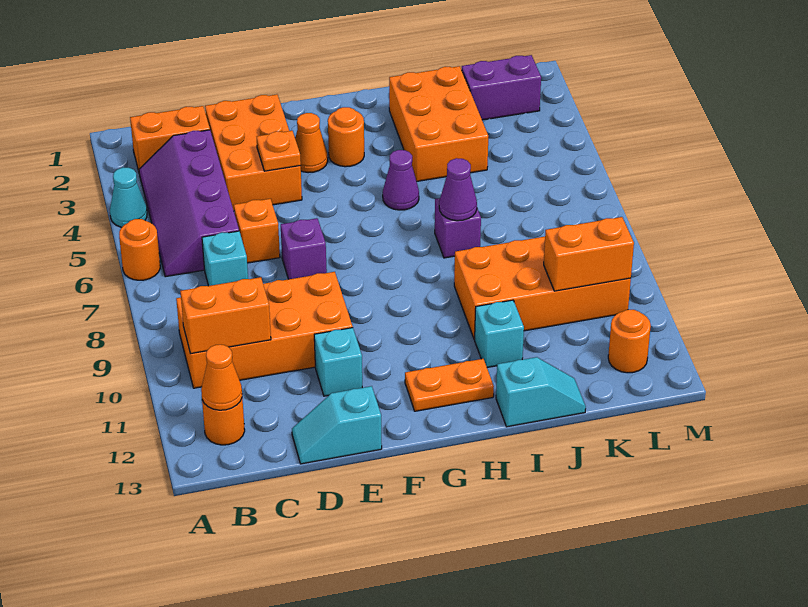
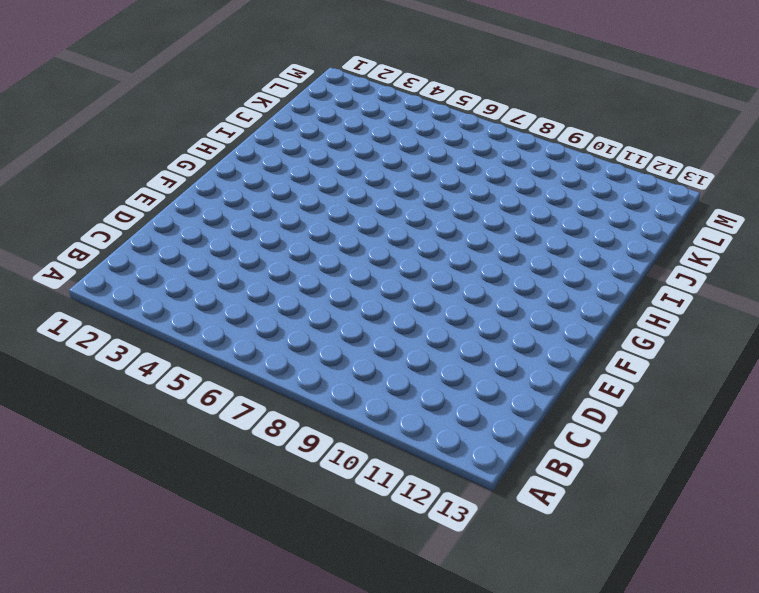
none -> cyan 1x1 cone [110,167,147,227]
none -> orange 1x1 round brick [119,219,160,280]
none -> orange 1x2 brick [130,106,210,171]

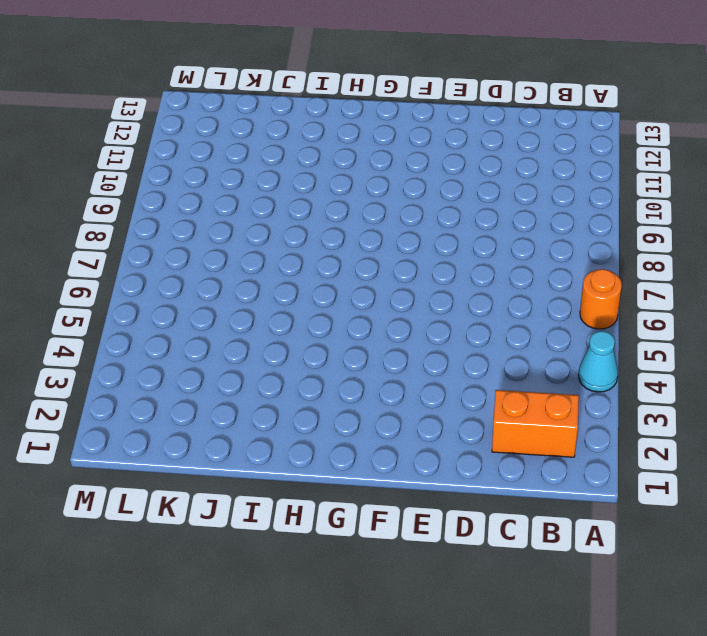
none -> purple 2x4 slope [139,130,239,277]
none -> orange 2x4 brick [176,272,353,388]
none -> orange 1x1 round brick [202,398,245,445]

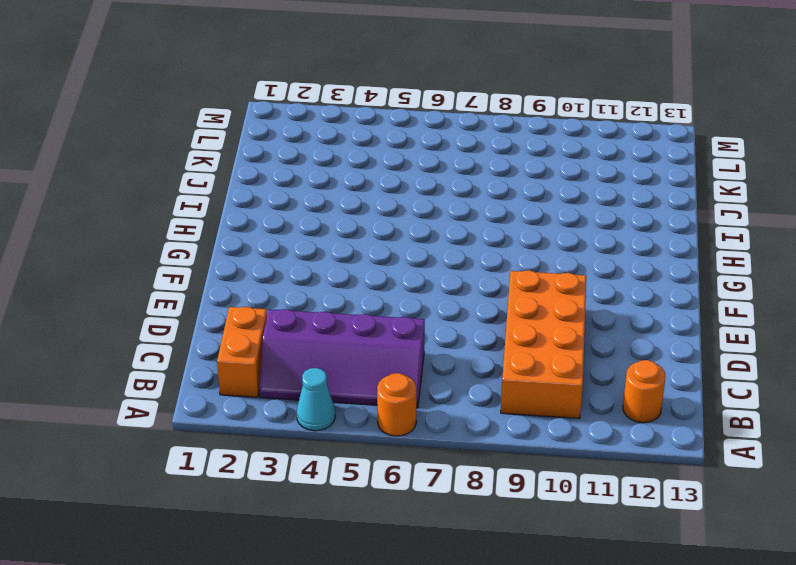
none -> cyan 1x1 brick [202,231,248,286]
none -> orange 2x3 brick [205,94,302,210]
none -> orange 1x1 brick [234,199,280,263]

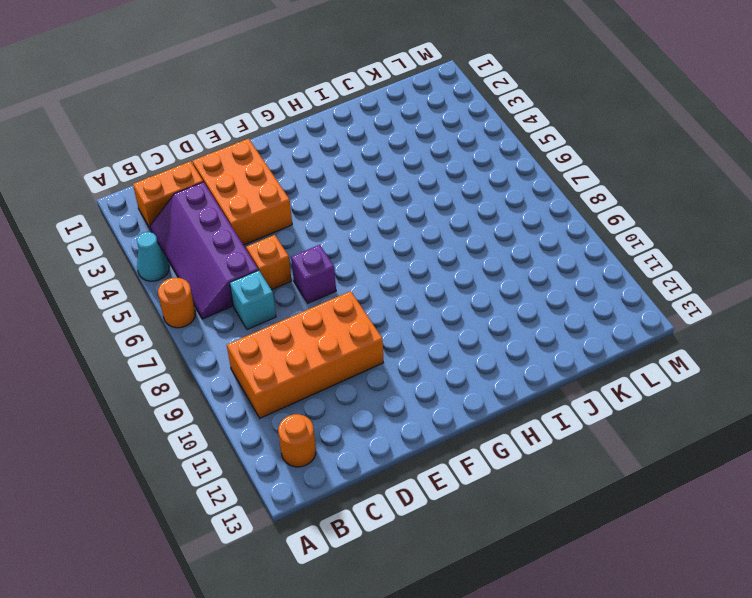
none -> cyan 1x2 slope [292,386,382,464]
none -> cyan 1x1 brick [314,328,362,396]
none -> orange 1x1 cone [295,113,328,173]

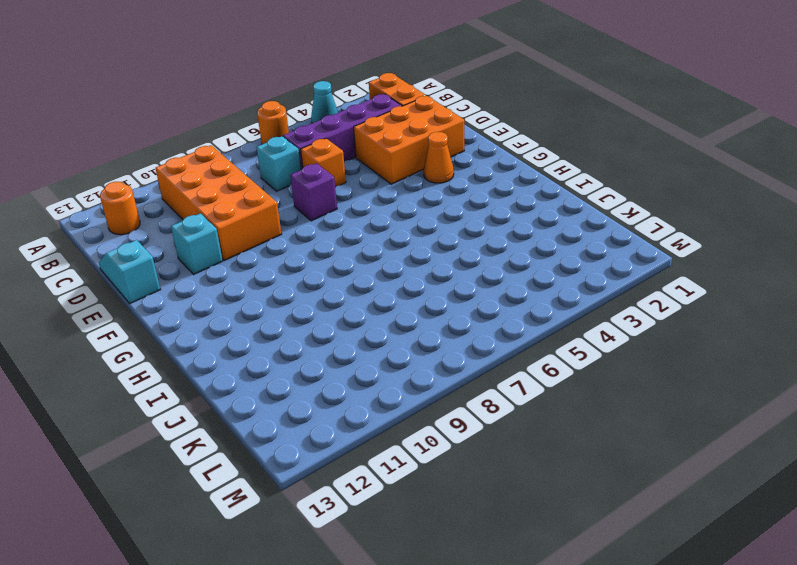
none -> orange 1x1 round brick [328,107,364,167]
none -> orange 1x2 plate [405,359,494,411]
none -> purple 1x1 cone [383,150,419,210]

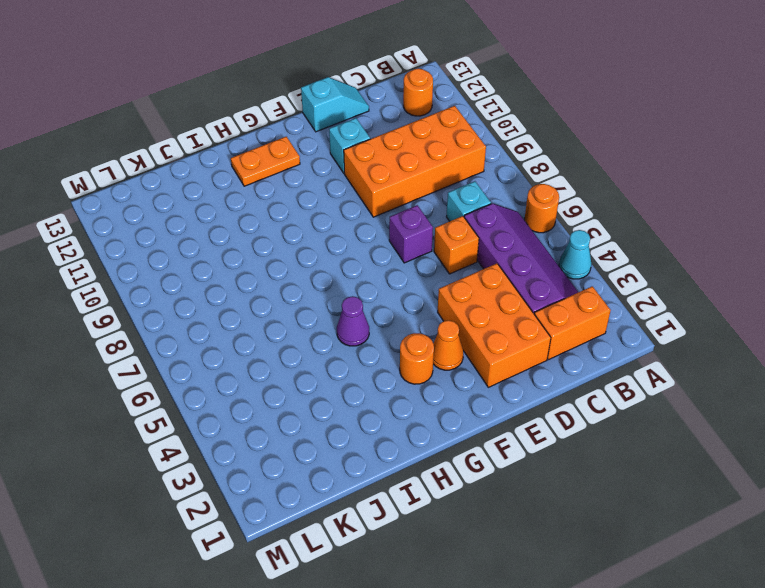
none -> orange 2x3 brick [389,66,488,181]
none -> purple 1x1 brick [435,198,481,258]
none -> orange 2x4 brick [454,237,631,340]

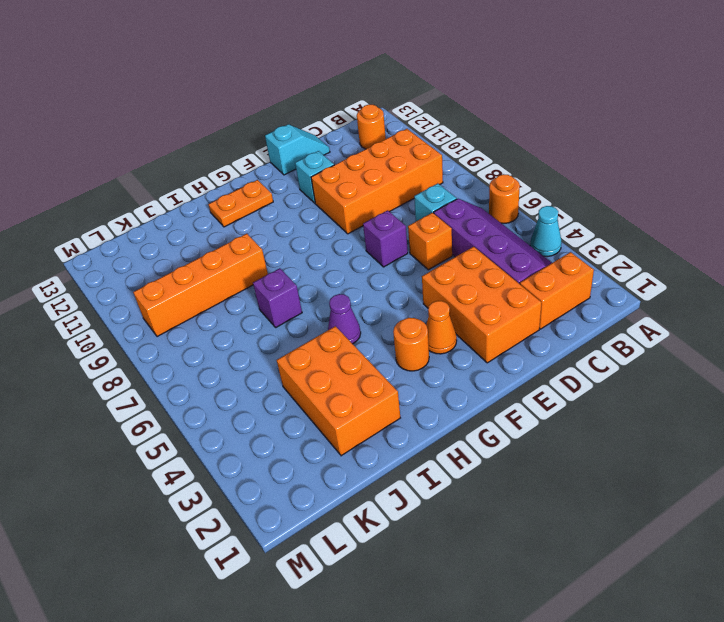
orange 1x4 brick [133,234,268,337] -> orange 2x4 brick [454,237,631,340]
none -> cyan 1x1 brick [475,300,524,368]
none -> cyan 1x2 slope [496,357,586,427]
none -> purple 1x2 brick [462,55,541,120]

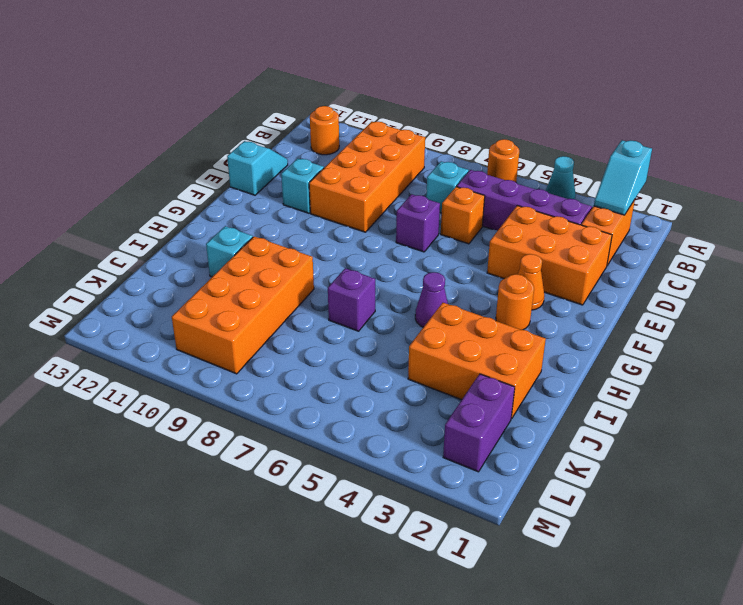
cyan 1x2 slope [594,140,652,215] -> cyan 1x2 slope moved to [496,357,586,427]
none -> orange 1x2 plate [405,359,494,411]
none -> orange 1x1 round brick [608,310,651,373]
none -> orange 1x2 brick [180,277,271,354]

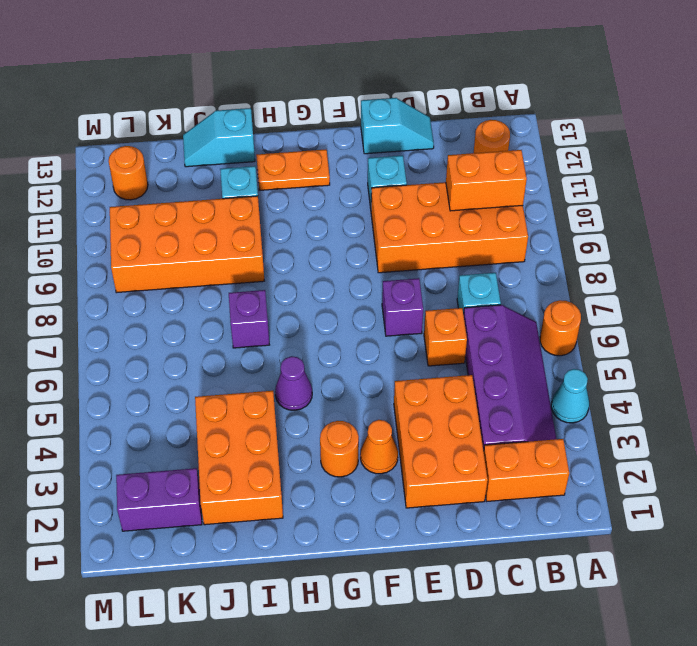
none -> orange 1x1 cone [201,345,242,410]
none -> orange 1x1 plate [257,131,301,171]
none -> purple 1x1 cone [439,158,477,221]

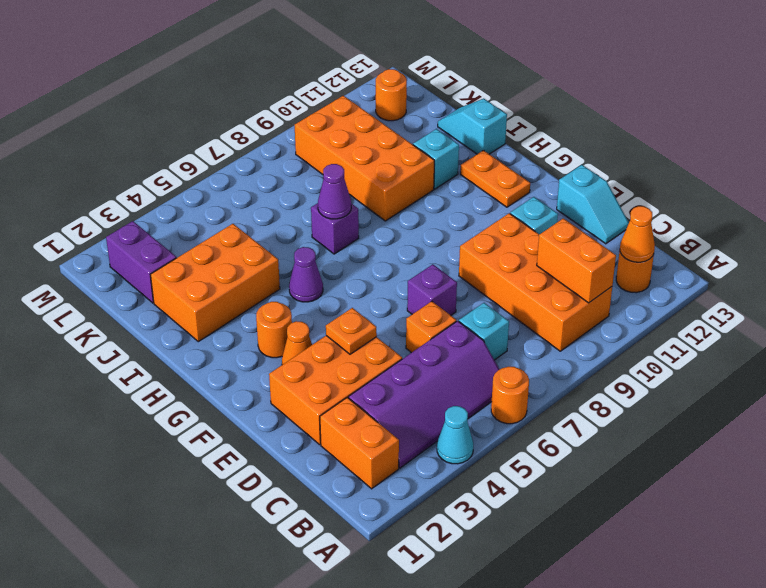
none -> orange 1x2 brick [544,217,634,291]

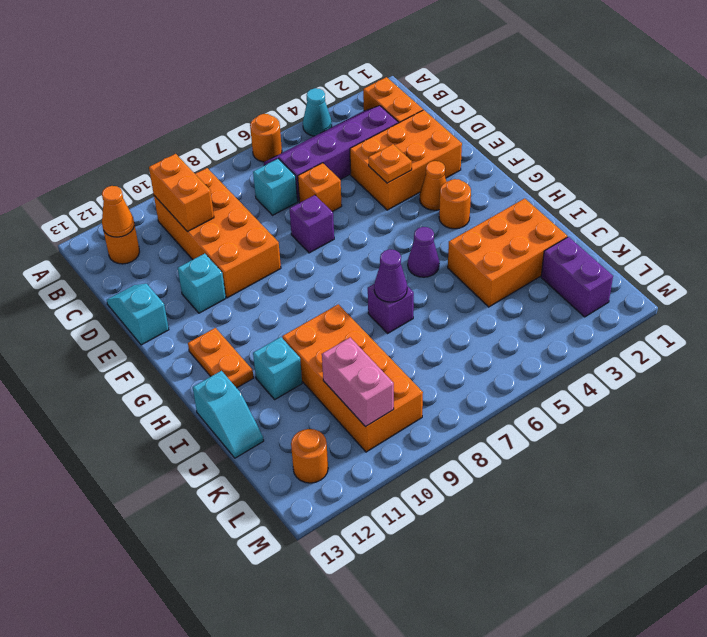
pink 1x2 brick [322,337,394,427] -> orange 1x2 brick [544,217,634,291]

